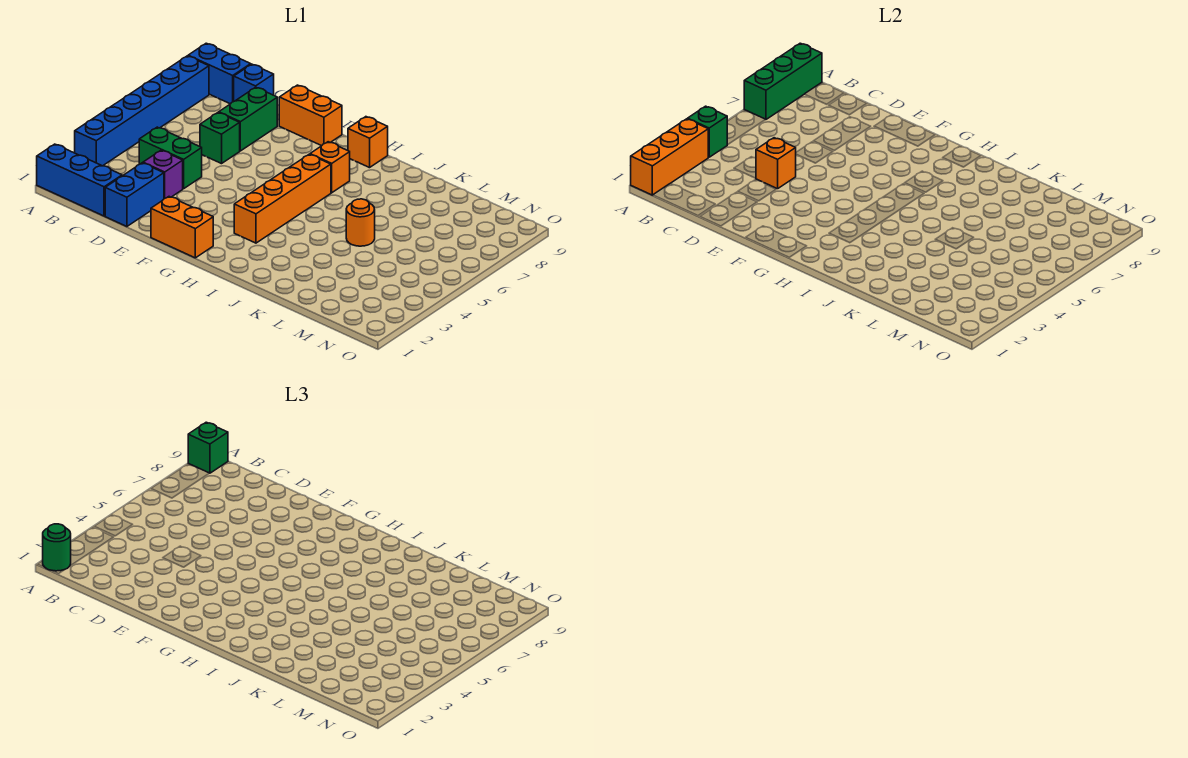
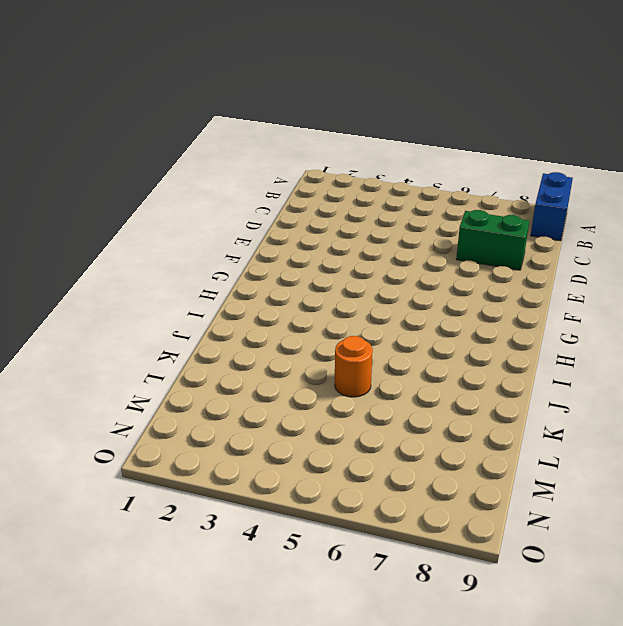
none -> blue 1x3 brick [37,144,122,216]
none -> blue 1x6 brick [75,56,209,166]
none -> green 1x2 brick [139,127,202,189]

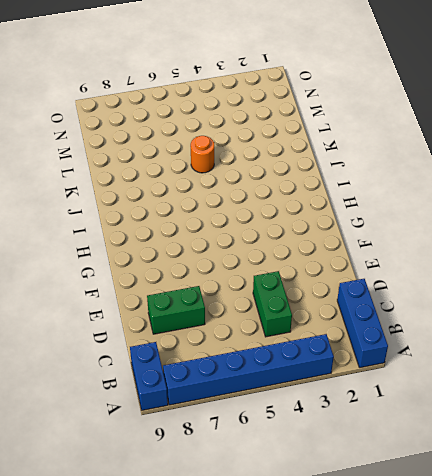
none -> blue 1x1 brick [234,64,274,101]
none -> blue 1x2 brick [105,163,164,227]
none -> purple 1x1 brick [143,150,183,199]

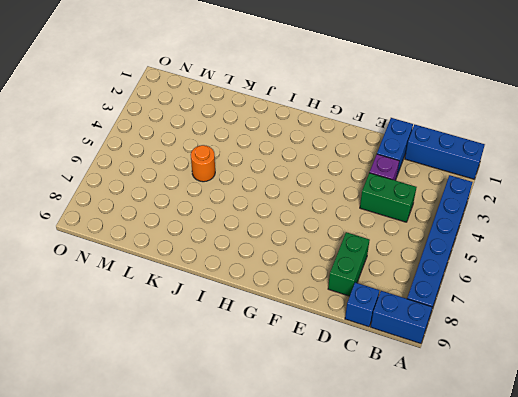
none -> green 1x1 brick [200,113,240,164]
none -> orange 1x2 brick [279,85,342,146]
none -> orange 1x2 brick [151,197,213,258]

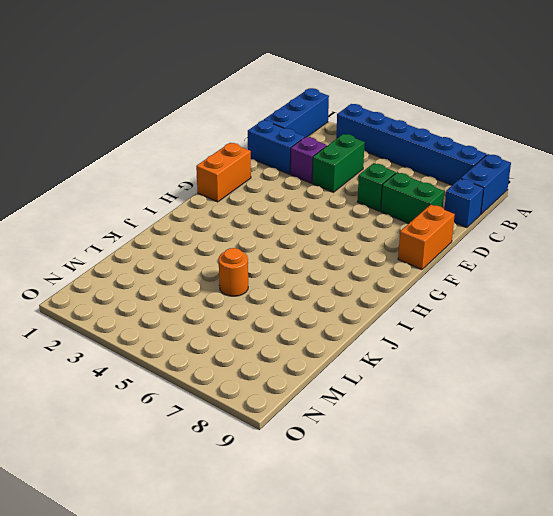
none -> orange 1x4 brick [234,154,331,243]
none -> orange 1x1 brick [310,142,350,193]
none -> orange 1x1 brick [348,117,388,168]

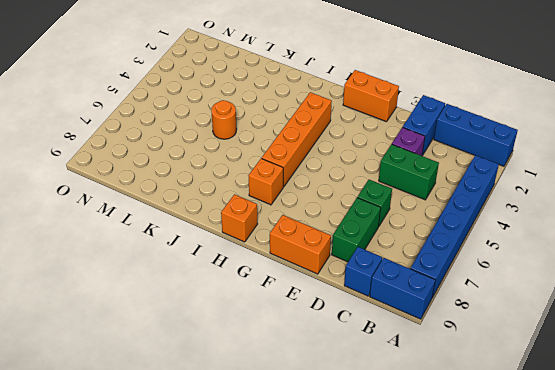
none -> orange 1x3 brick [631,119,708,195]
none -> green 1x1 brick [688,106,727,157]
none -> green 1x3 brick [744,43,822,120]

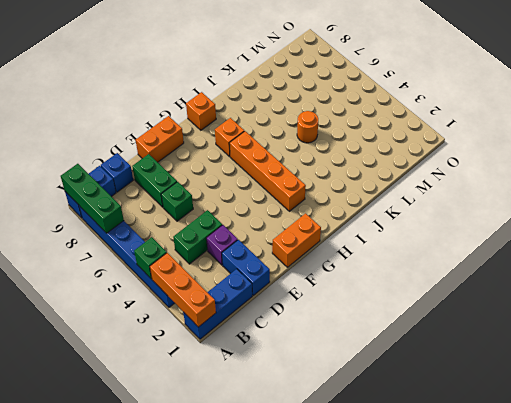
none -> orange 1x1 brick [756,138,796,189]
none -> green 1x1 round brick [43,524,71,571]
none -> green 1x1 brick [188,422,228,473]

